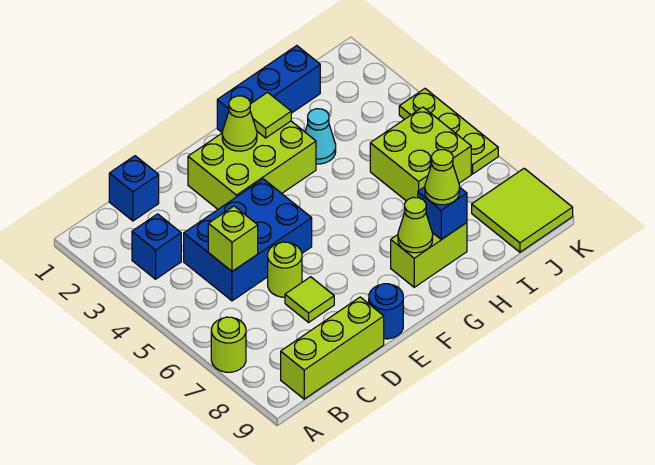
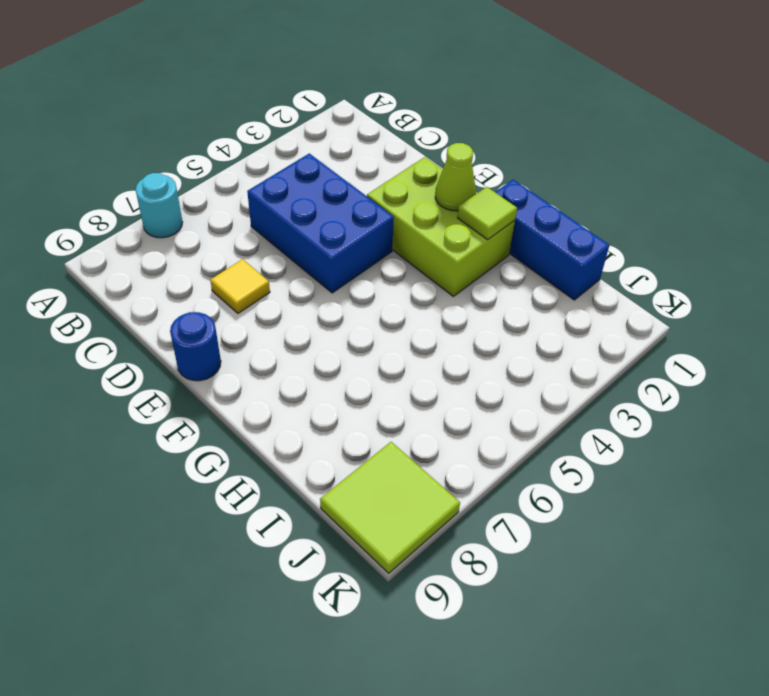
cyan 1x1 round brick [135,173,183,238] -> lime 1x1 round brick [211,317,246,372]
yellow 1x1 tile [210,259,270,313] -> lime 1x1 tile [285,277,334,322]
none -> blue 1x1 brick [132,214,181,279]
none -> lime 1x3 brick [281,297,384,399]
none -> blue 1x1 brick [109,156,159,221]

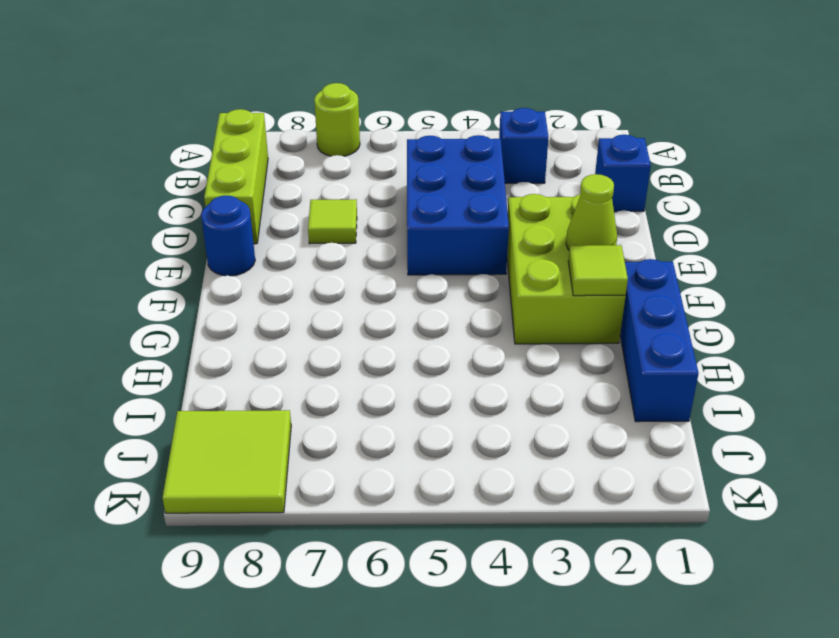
none -> lime 1x1 round brick [268,242,302,297]
none -> lime 1x2 brick [391,223,467,287]
none -> cyan 1x1 cone [305,109,336,164]

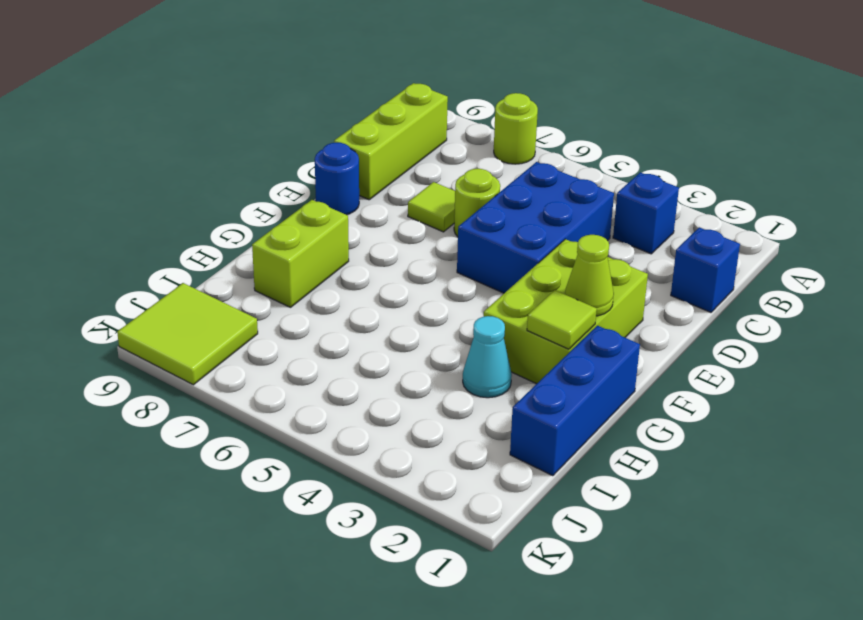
none -> lime 2x2 brick [370,107,471,201]
none -> lime 1x3 plate [399,89,498,174]
none -> lime 1x1 brick [208,206,258,271]

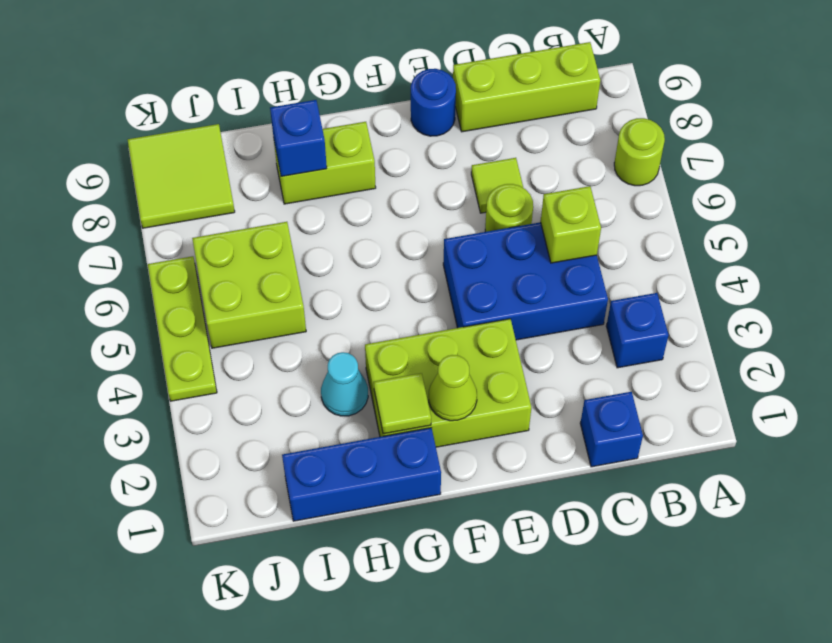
none -> lime 1x1 cone [398,197,433,253]
none -> lime 1x1 cone [425,150,460,205]

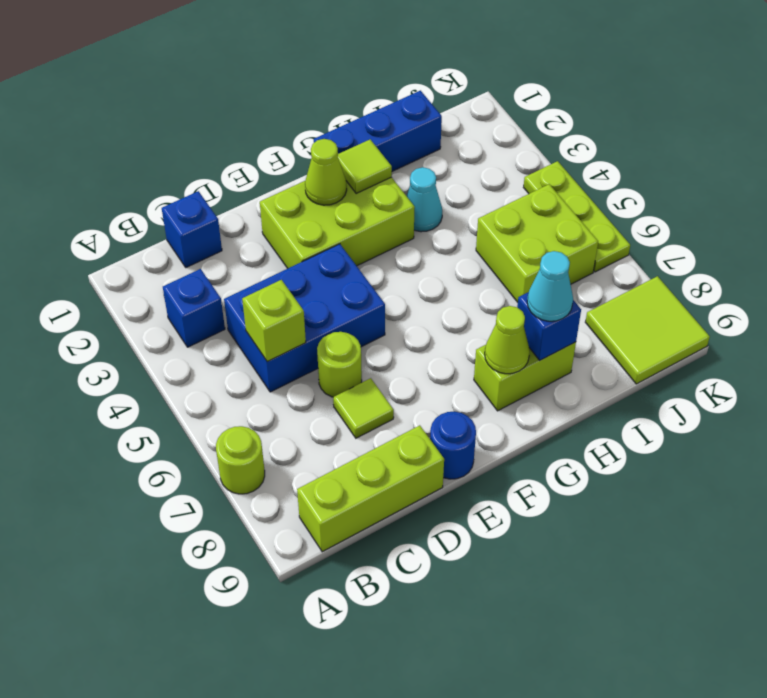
cyan 1x1 cone [527,251,573,321] -> lime 1x1 cone [425,150,460,205]

